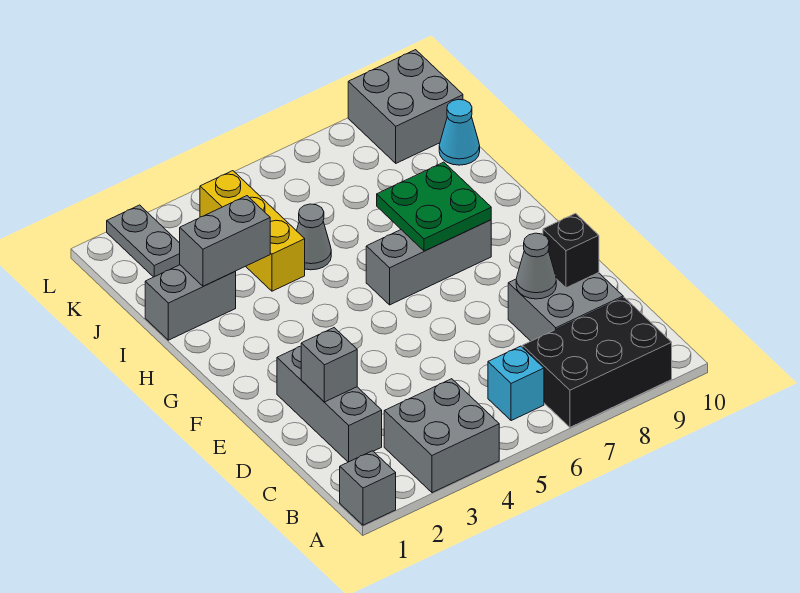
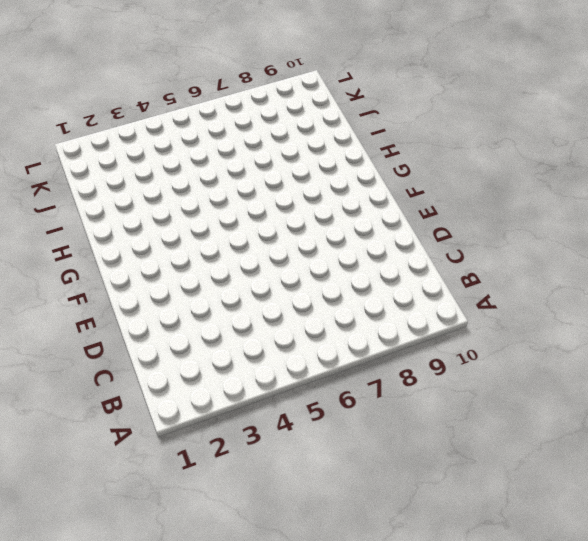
none -> grey 1x1 brick [340,451,396,525]
none -> grey 2x2 brick [384,379,499,493]
none -> black 2x3 brick [522,297,672,427]

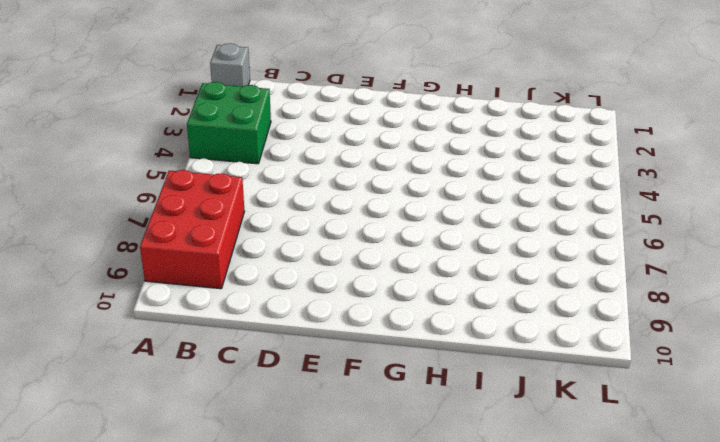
green 2x2 brick [187,82,271,164] -> grey 2x2 brick [384,379,499,493]
red 2x3 brick [140,170,245,289] -> black 2x3 brick [522,297,672,427]
none -> cyan 1x1 brick [488,346,544,421]
none -> grey 1x3 brick [277,346,382,462]
none -> grey 2x2 brick [508,273,623,341]

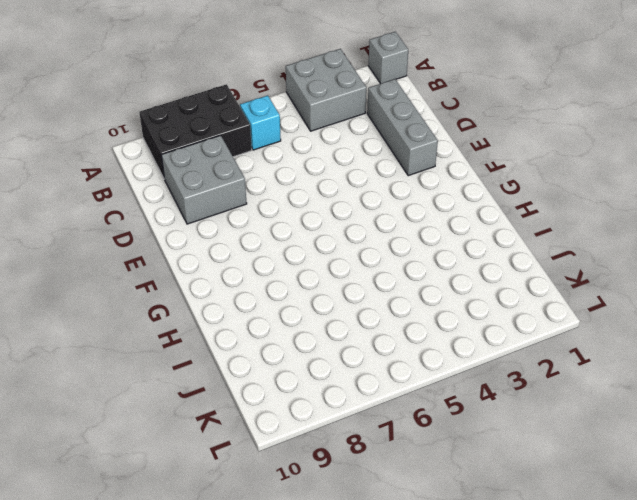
none -> grey 1x3 brick [366,220,491,305]
none -> grey 1x2 brick [145,265,236,340]
none -> yellow 1x3 brick [200,171,305,291]

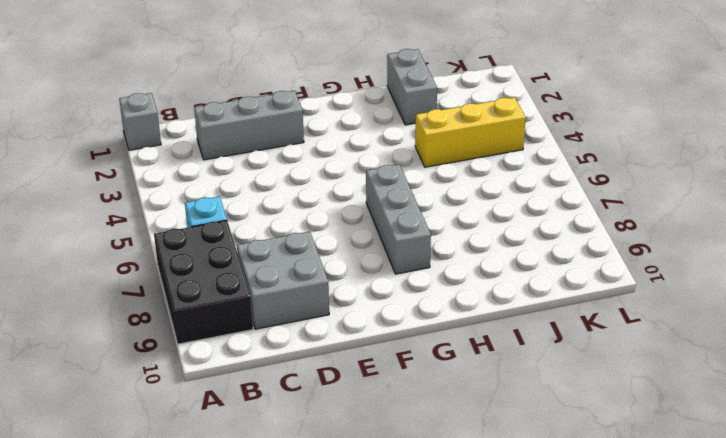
none -> grey 2x2 brick [384,379,499,493]
none -> grey 1x1 cone [297,204,331,270]
none -> cyan 1x1 cone [439,99,480,165]

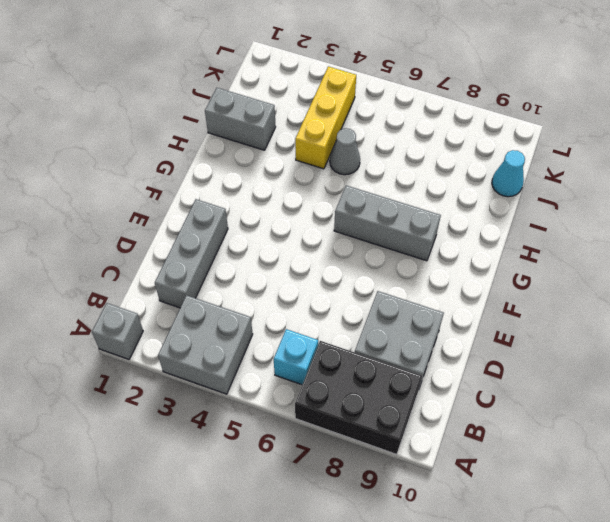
none -> grey 1x2 plate [107,205,180,277]
none -> grey 2x2 brick [348,50,463,163]
none -> grey 1x1 brick [301,328,357,402]

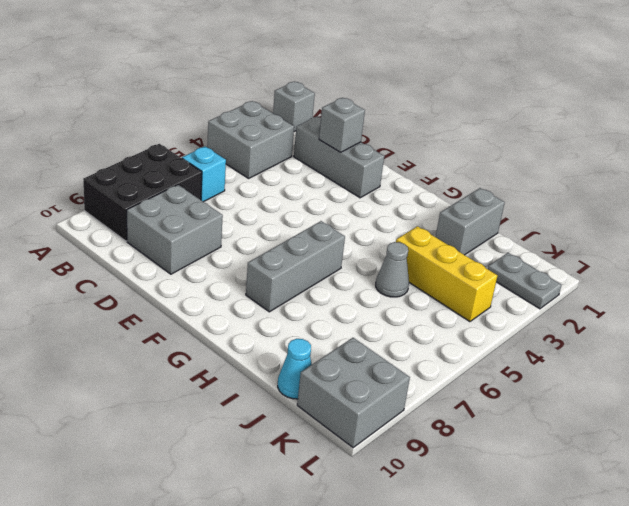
none -> grey 1x1 cone [516,233,556,299]
none -> black 1x1 brick [543,213,599,288]
none -> green 2x2 plate [377,162,491,251]

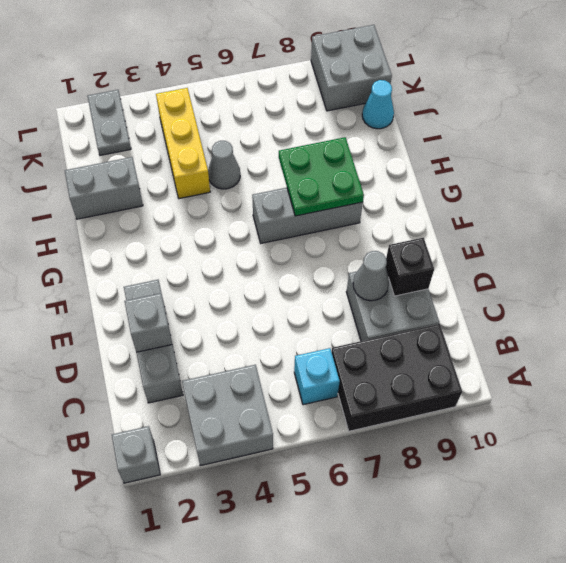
none -> grey 1x2 brick [180,196,270,286]

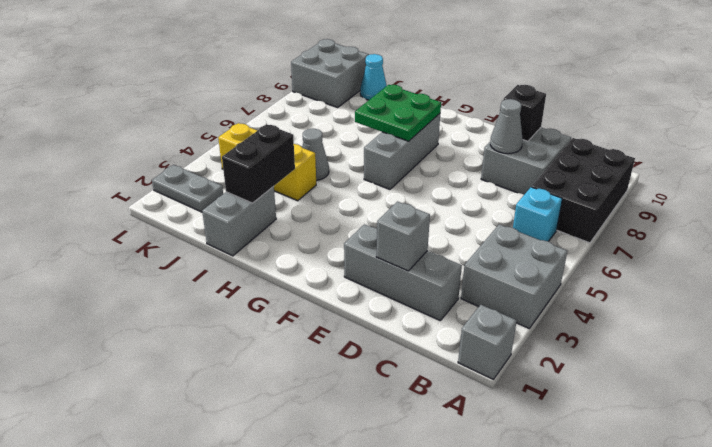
black 1x2 brick [222,124,295,203] -> grey 1x2 brick [180,196,270,286]

